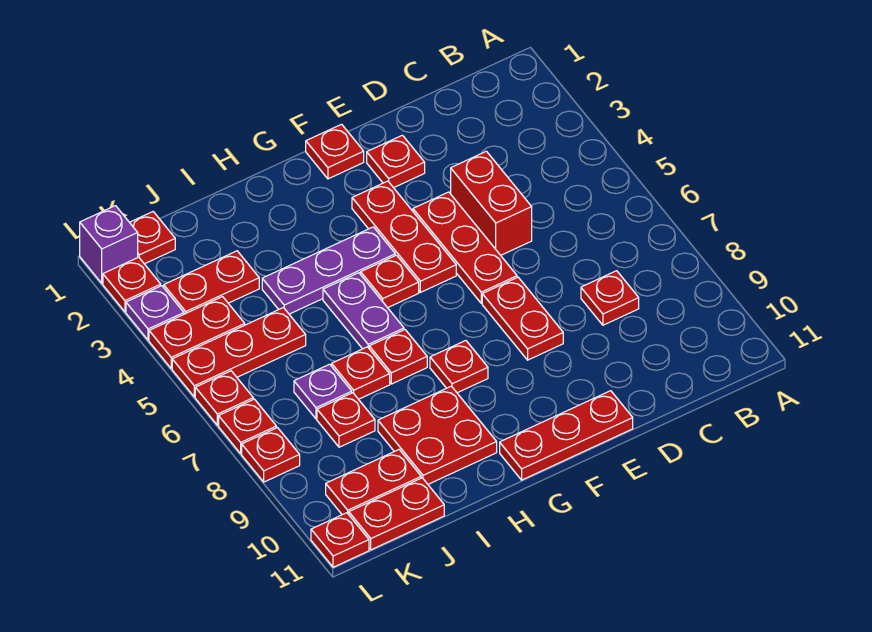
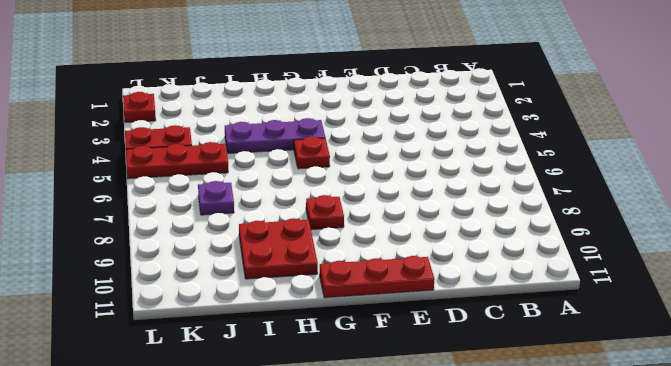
none -> red 1x1 plate [581,271,639,325]
none -> red 1x2 brick [451,151,532,255]
none -> red 1x1 plate [367,135,425,188]
none -> red 1x3 plate [413,192,517,303]

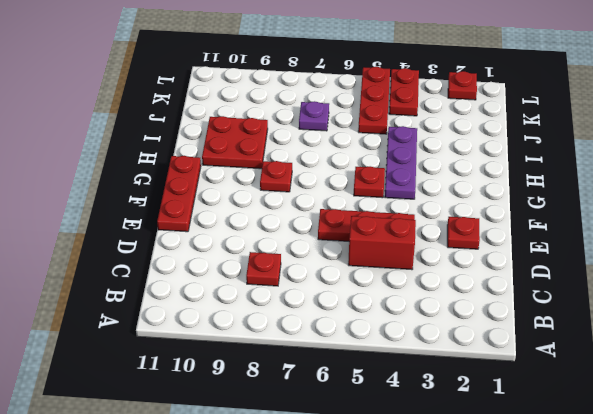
none -> red 1x2 plate [482,277,563,360]
none -> red 1x1 plate [306,124,364,179]
none -> red 1x3 plate [352,181,456,292]
none -> purple 1x2 plate [323,273,404,349]

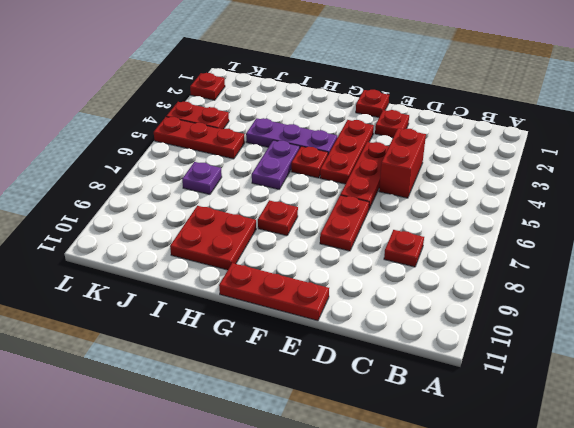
none -> red 1x1 plate [369,330,427,384]
none -> red 1x1 plate [332,347,390,399]
none -> red 1x2 plate [164,251,259,314]
none -> red 1x1 plate [317,393,375,447]

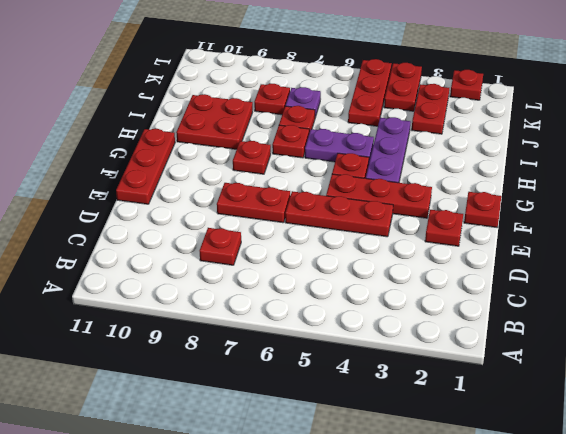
none -> red 1x2 brick [451,151,532,255]
none -> red 1x2 plate [326,450,421,515]
none -> red 1x2 plate [349,478,444,550]
none -> red 1x1 plate [130,212,175,264]

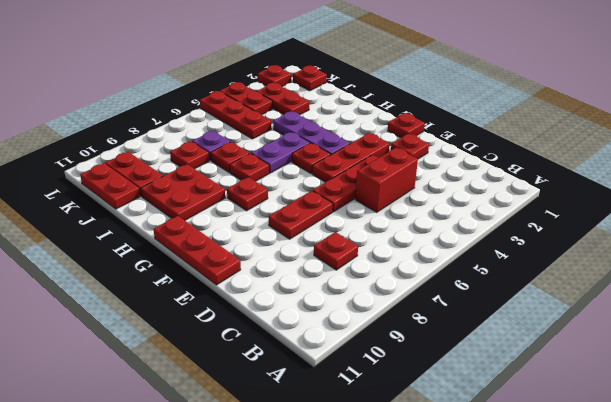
none -> purple 1x1 brick [80,206,138,283]
none -> purple 1x1 plate [126,286,184,340]
none -> red 1x1 plate [195,371,253,425]
none -> red 1x1 plate [219,399,276,454]

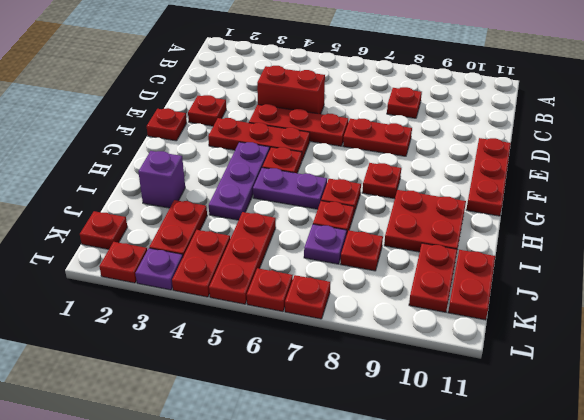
purple 1x1 brick [138,151,185,208] -> purple 1x1 brick moved to [80,206,138,283]
none -> red 1x1 plate [242,428,300,482]
none -> red 1x1 plate [311,513,369,567]

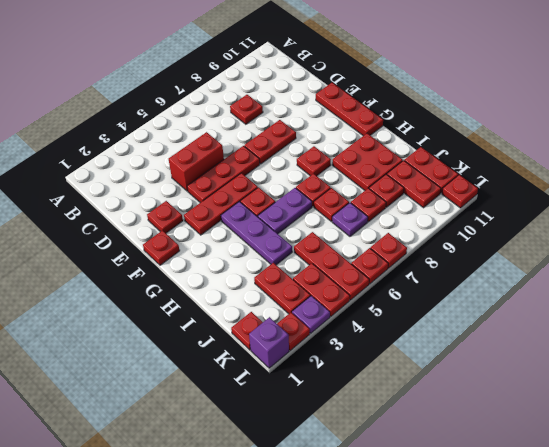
red 1x1 plate [369,174,404,207] -> red 1x1 plate moved to [242,428,300,482]

